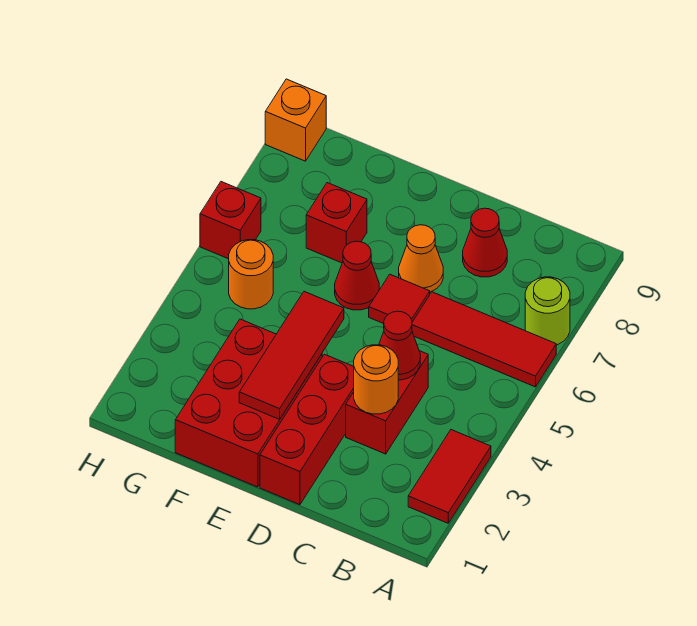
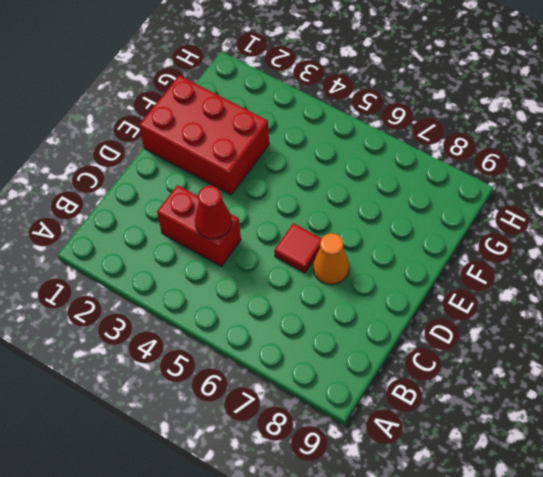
none -> red 1x2 tile [408,430,491,523]
none -> red 1x3 tile [412,292,556,387]
none -> lime 1x1 round brick [525,277,570,345]

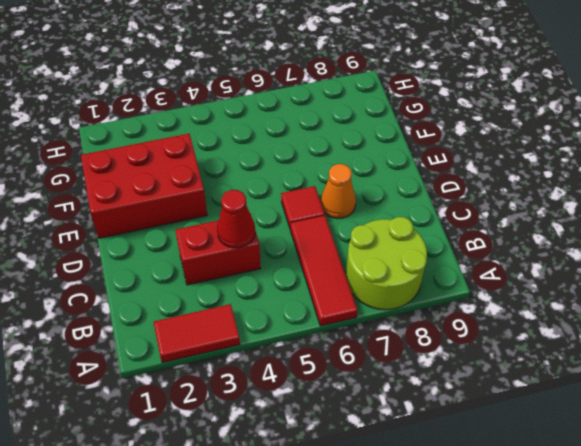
lime 2x2 round brick [346,217,427,310] -> lime 1x1 round brick [525,277,570,345]
none -> red 1x1 cone [463,208,507,277]
none -> red 1x3 brick [260,354,354,505]
none -> red 1x1 cone [335,241,379,310]

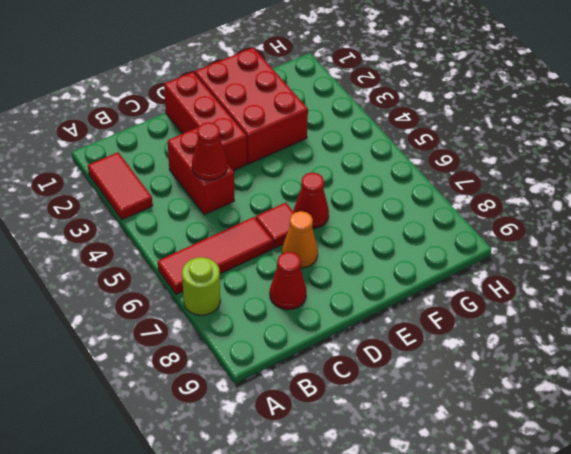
none -> red 1x1 brick [306,183,367,263]
none -> orange 1x1 round brick [229,240,273,309]
none -> red 1x1 brick [200,182,261,259]

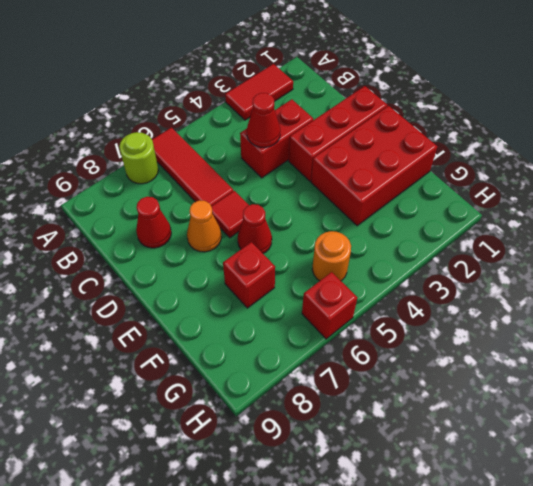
none -> orange 1x1 brick [265,79,326,161]
none -> orange 1x1 round brick [354,345,398,414]
none -> red 1x3 tile [239,292,344,419]

